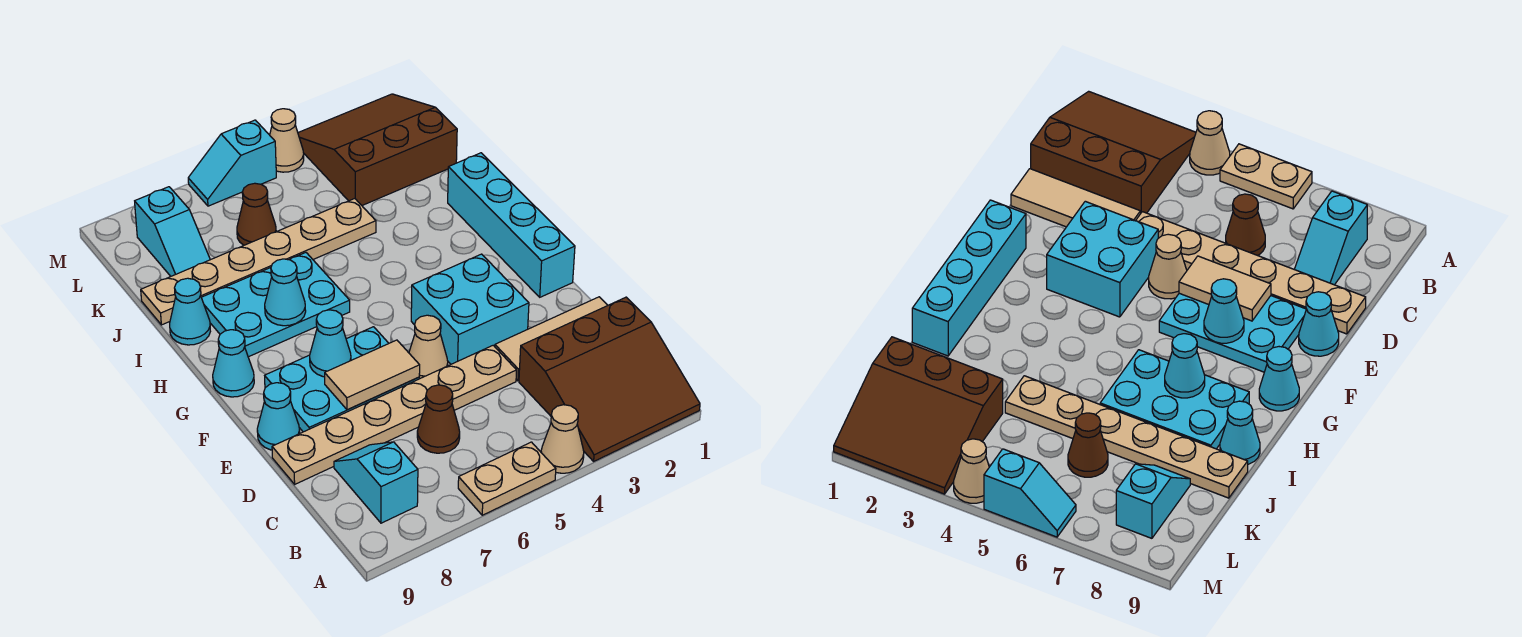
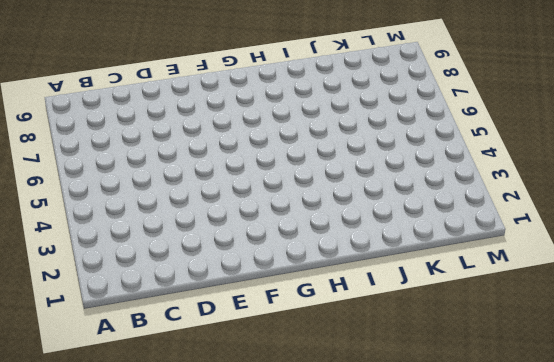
none -> brown 3x3 slope [519,297,700,461]
none -> tan 1x1 cone [541,405,584,473]
none -> tan 1x2 plate [458,442,556,515]

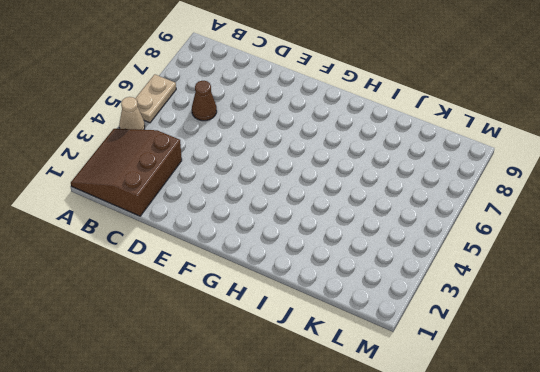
none -> cyan 1x2 slope [334,442,418,523]
none -> tan 1x3 tile [495,297,608,381]
none -> tan 1x6 plate [272,345,517,484]

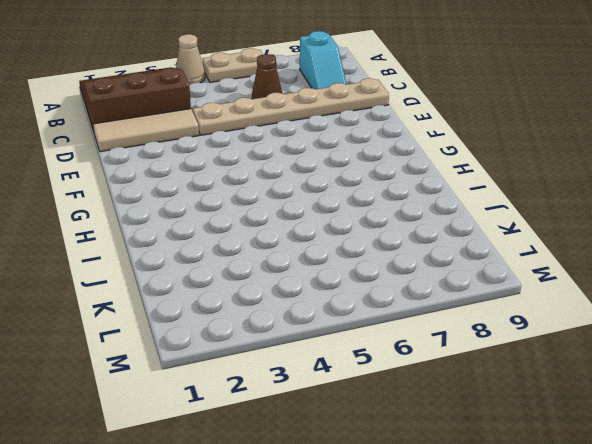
none -> cyan 2x2 brick [411,254,529,364]
none -> tan 1x1 cone [409,315,448,379]
none -> cyan 2x3 plate [265,327,419,432]

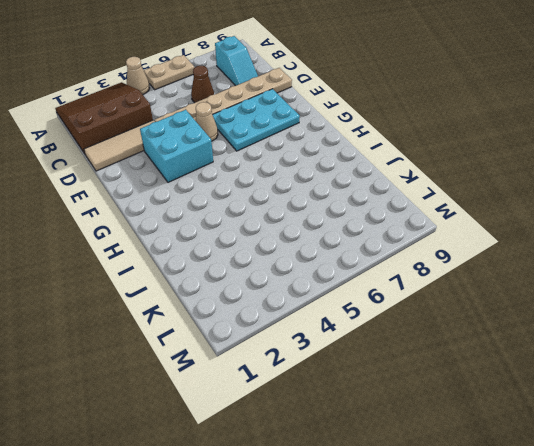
none -> cyan 1x1 cone [257,383,300,450]
none -> cyan 1x4 brick [448,153,575,297]
none -> cyan 1x1 cone [213,330,254,397]

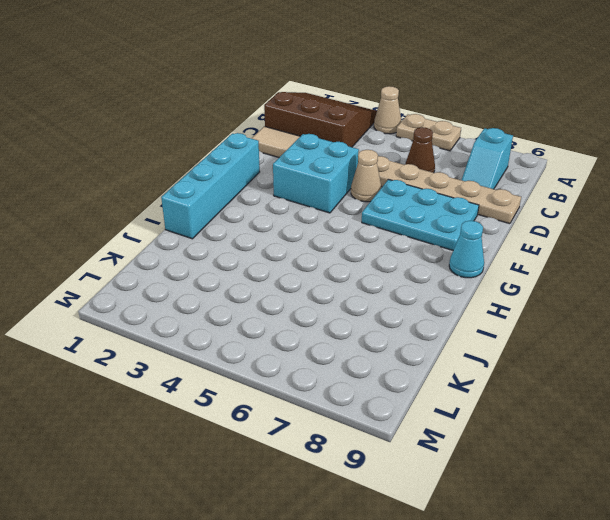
none -> cyan 1x1 cone [257,383,300,450]
none -> cyan 2x3 plate [201,253,350,357]
none -> cyan 1x1 cone [170,278,210,345]

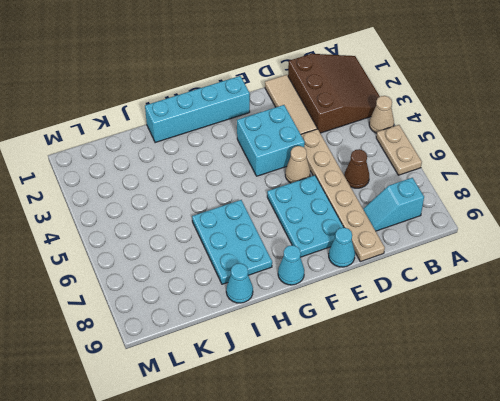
none -> tan 1x6 plate [141,199,376,325]
none -> brown 3x3 slope [298,94,457,205]
none -> brown 1x1 cone [237,183,276,245]

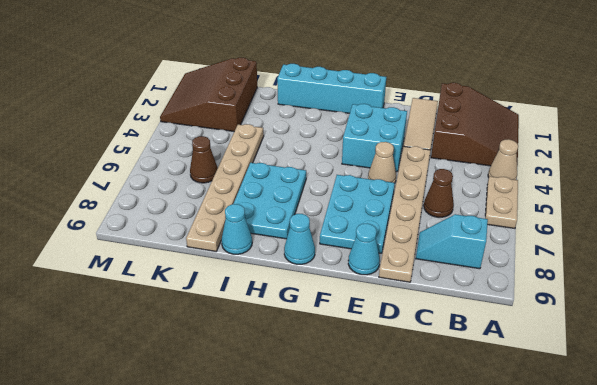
none -> cyan 1x2 slope [135,187,210,276]
none -> tan 1x1 cone [270,109,304,172]
none -> cyan 1x2 slope [188,120,276,206]

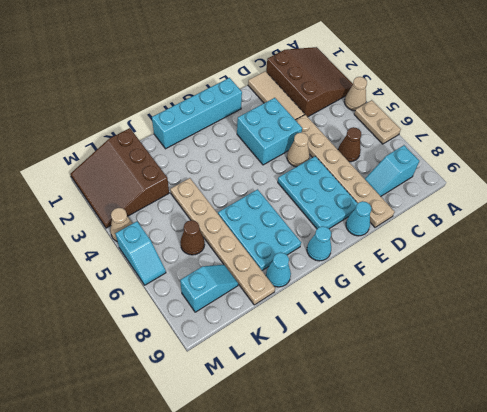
none -> tan 1x2 tile [325,340,420,410]
none -> cyan 1x1 cone [310,310,351,377]
none -> cyan 1x1 cone [265,259,306,326]

